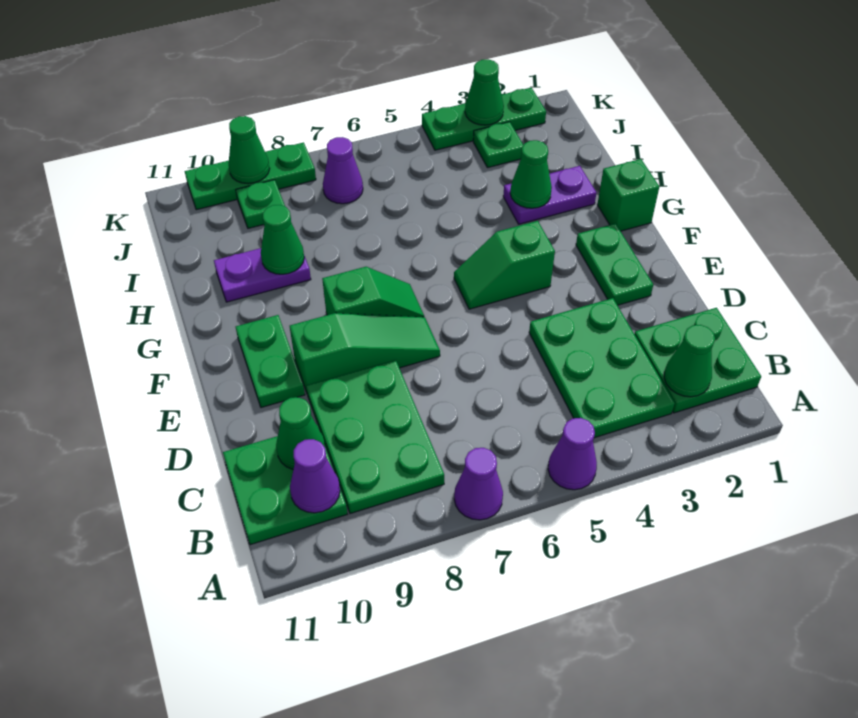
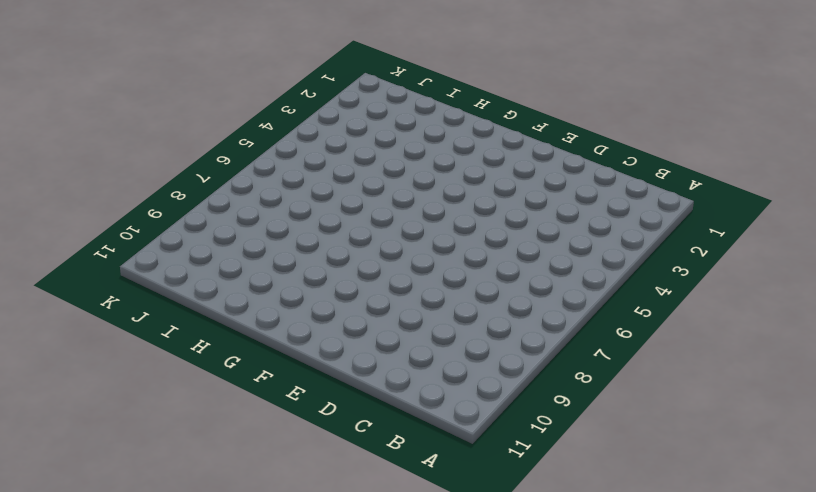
none -> purple 1x1 cone [548,418,597,490]
none -> purple 1x1 cone [454,448,503,520]
none -> green 2x2 plate [634,308,761,413]

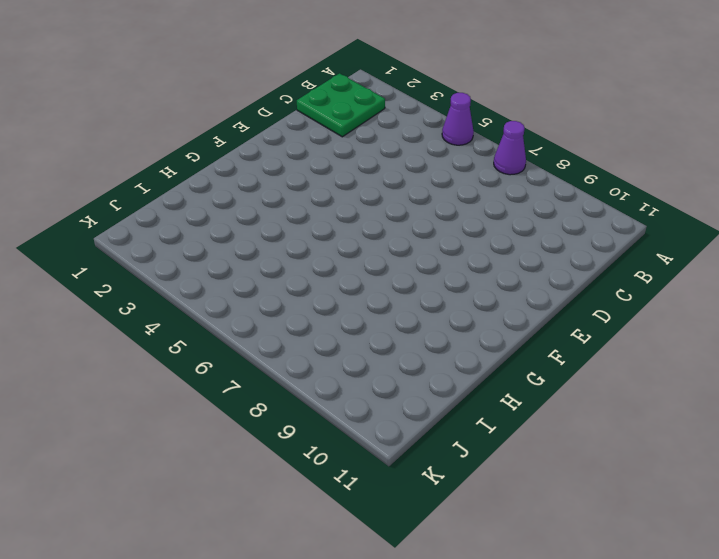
none -> green 2x3 plate [529,298,675,438]
none -> green 2x3 plate [306,360,444,514]
none -> green 2x2 plate [223,425,347,545]

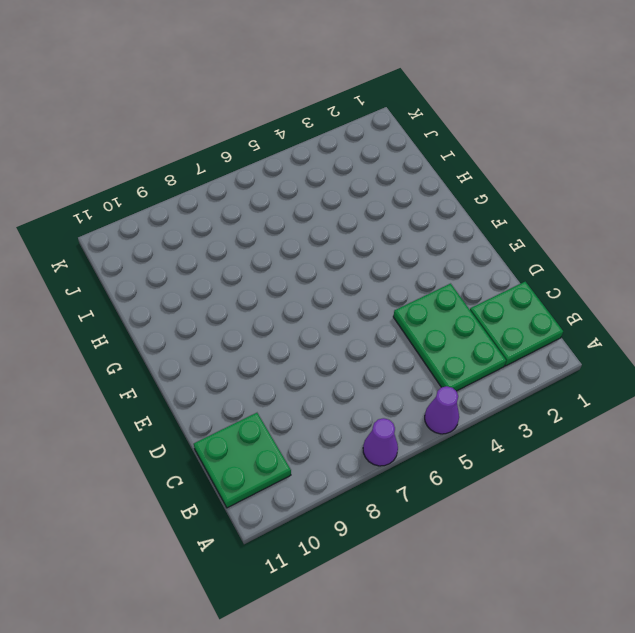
none -> green 2x3 plate [306,360,444,514]
none -> green 1x2 plate [576,223,653,305]
none -> green 1x3 slope [290,313,440,393]

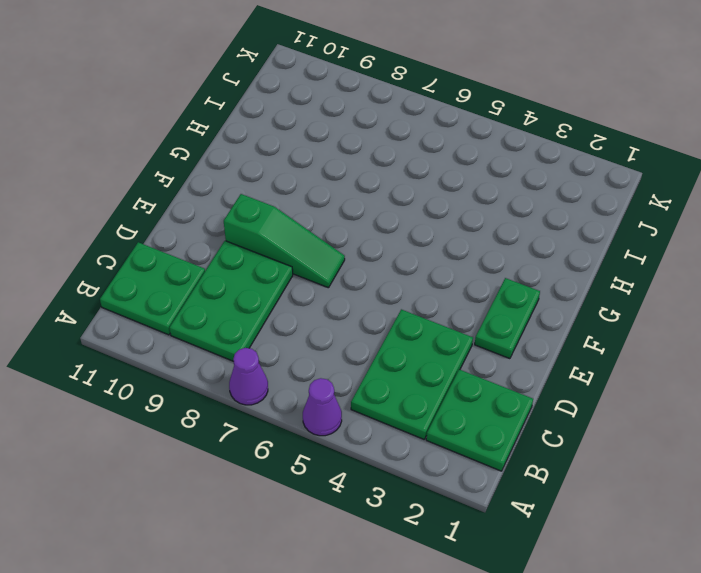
none -> green 1x2 plate [236,315,305,408]
none -> green 1x2 slope [454,221,555,309]
none -> green 1x2 slope [322,267,424,317]

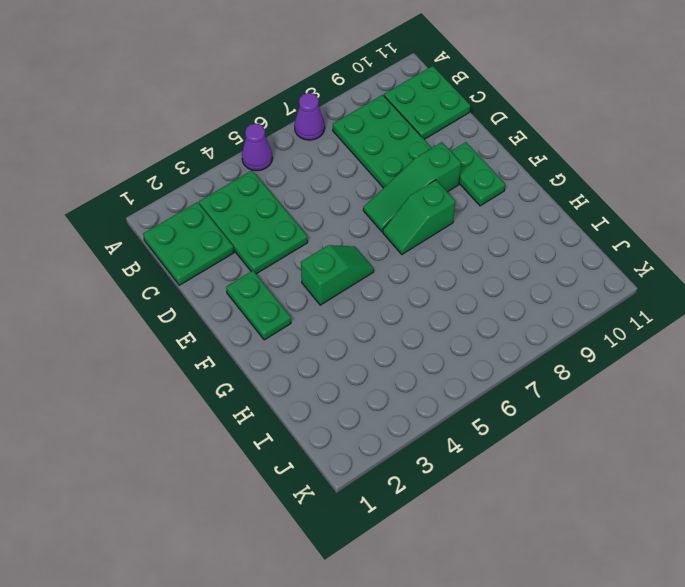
none -> green 1x1 brick [597,159,659,231]
none -> purple 1x2 plate [503,166,596,224]
none -> purple 1x2 plate [214,248,311,302]

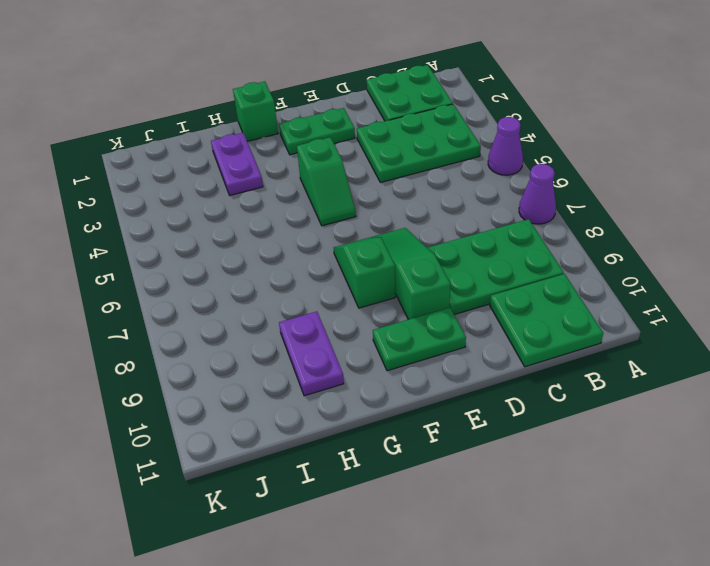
none -> green 1x1 plate [473,122,523,168]
none -> purple 1x1 cone [323,137,363,204]
none -> green 1x1 plate [236,180,285,228]

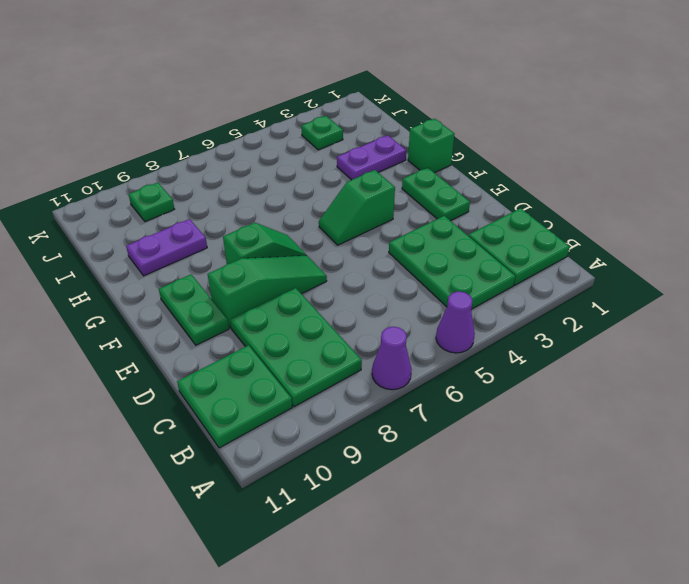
none -> purple 1x1 cone [323,137,363,204]
none -> green 1x3 plate [422,88,546,150]
none -> green 1x3 plate [185,142,316,210]

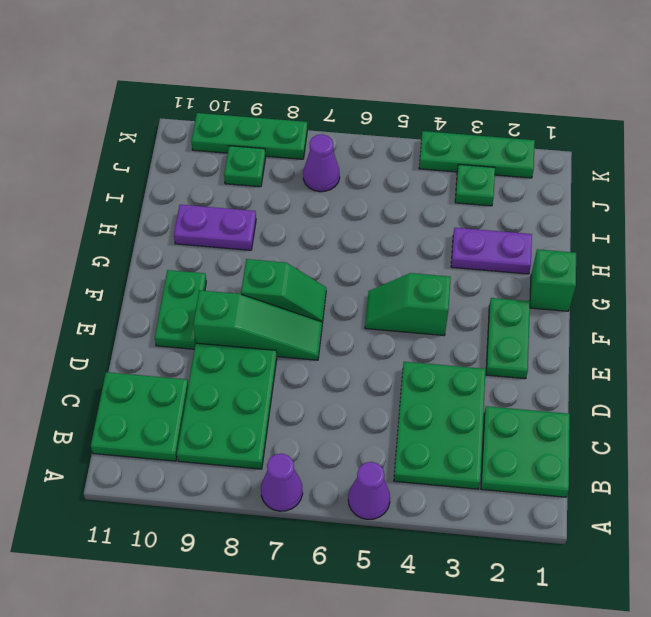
none -> green 1x1 cone [664,325,715,397]
none -> purple 1x1 cone [290,439,340,513]
none -> green 1x1 cone [276,397,325,470]

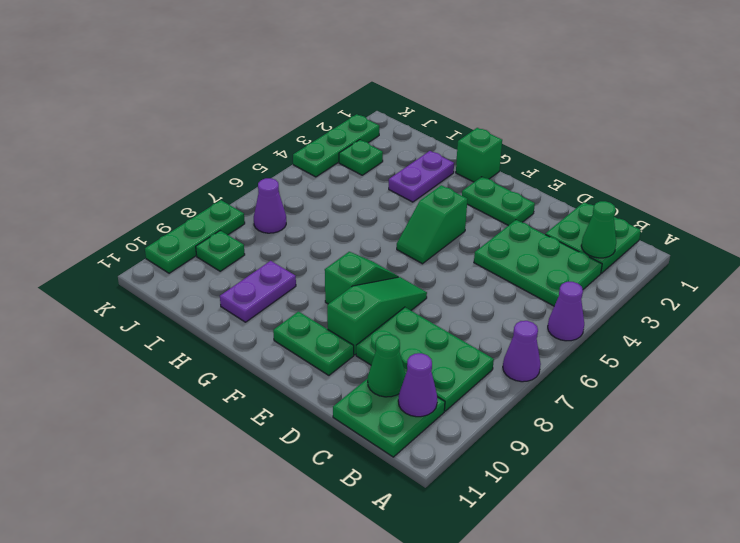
none -> green 1x1 cone [510,140,552,208]
none -> green 1x1 cone [261,205,304,274]
none -> green 1x1 cone [465,59,504,125]

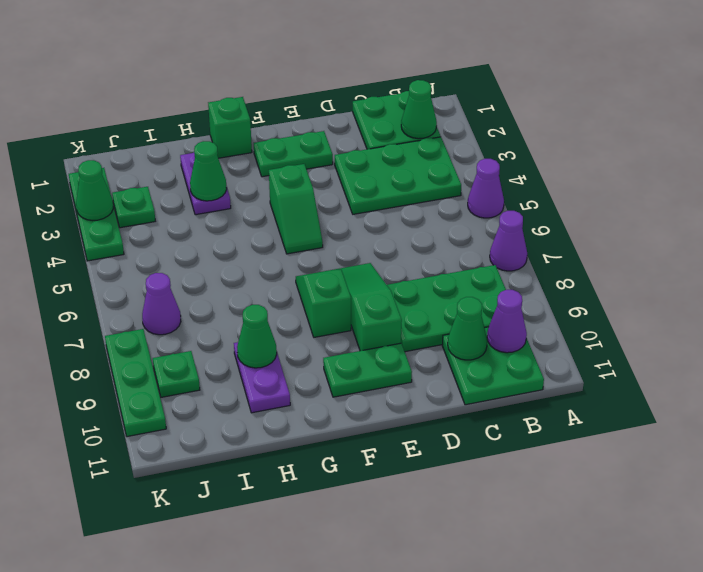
none -> green 1x1 cone [229,116,270,184]

